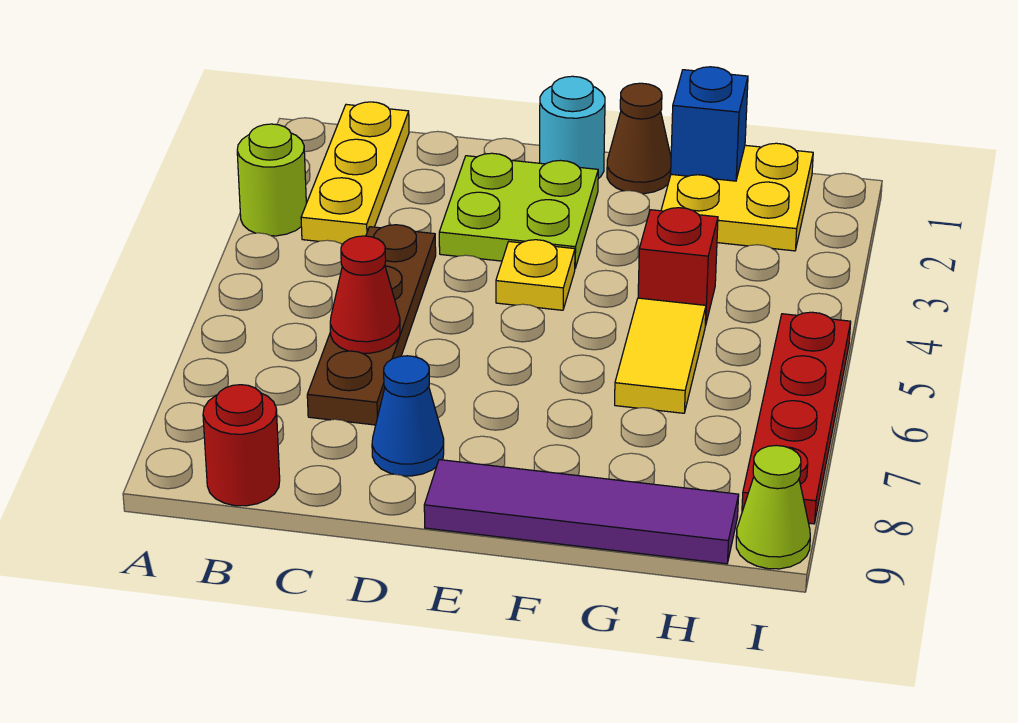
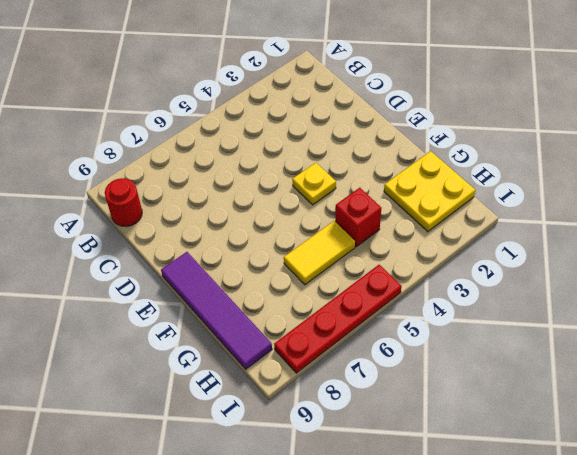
none -> lime 1x1 round brick [237,124,306,236]
none -> yellow 1x3 plate [301,102,409,244]
none -> brown 1x4 plate [307,225,436,425]

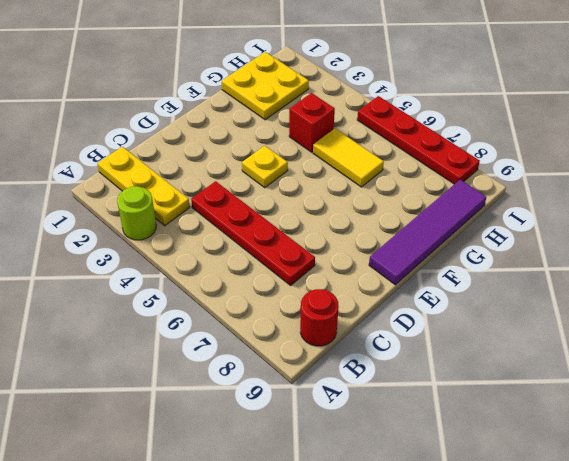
red 1x4 plate [191,181,315,285] -> brown 1x4 plate [307,225,436,425]
none -> lime 2x2 plate [439,153,598,268]
none -> blue 1x1 cone [372,356,444,476]
none -> cyan 1x1 round brick [540,76,605,179]

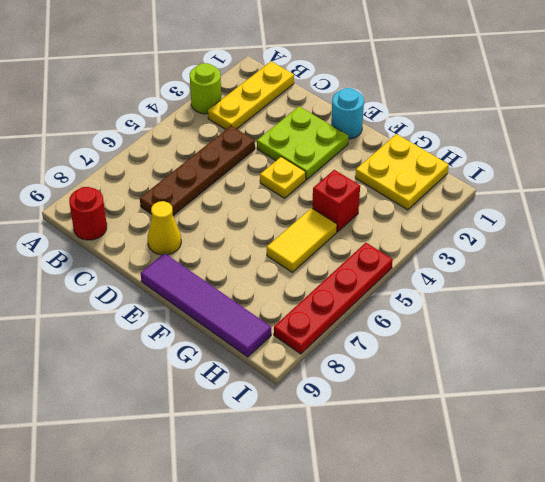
yellow 1x1 cone [148,201,181,255] -> blue 1x1 cone [372,356,444,476]
none -> brown 1x1 cone [607,83,671,194]
none -> lime 1x1 cone [736,445,810,569]
none -> red 1x1 cone [330,236,400,353]

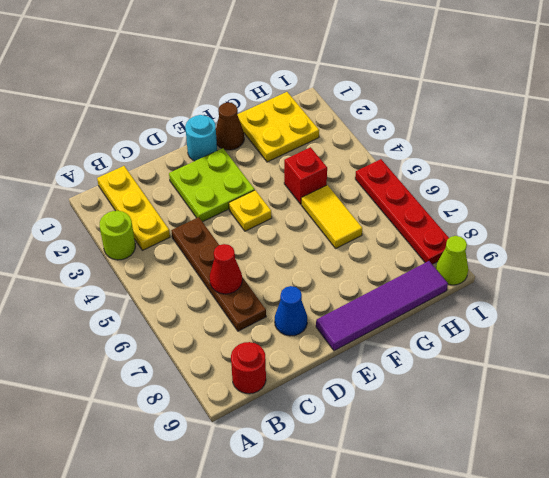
none -> blue 1x1 brick [671,67,748,181]

